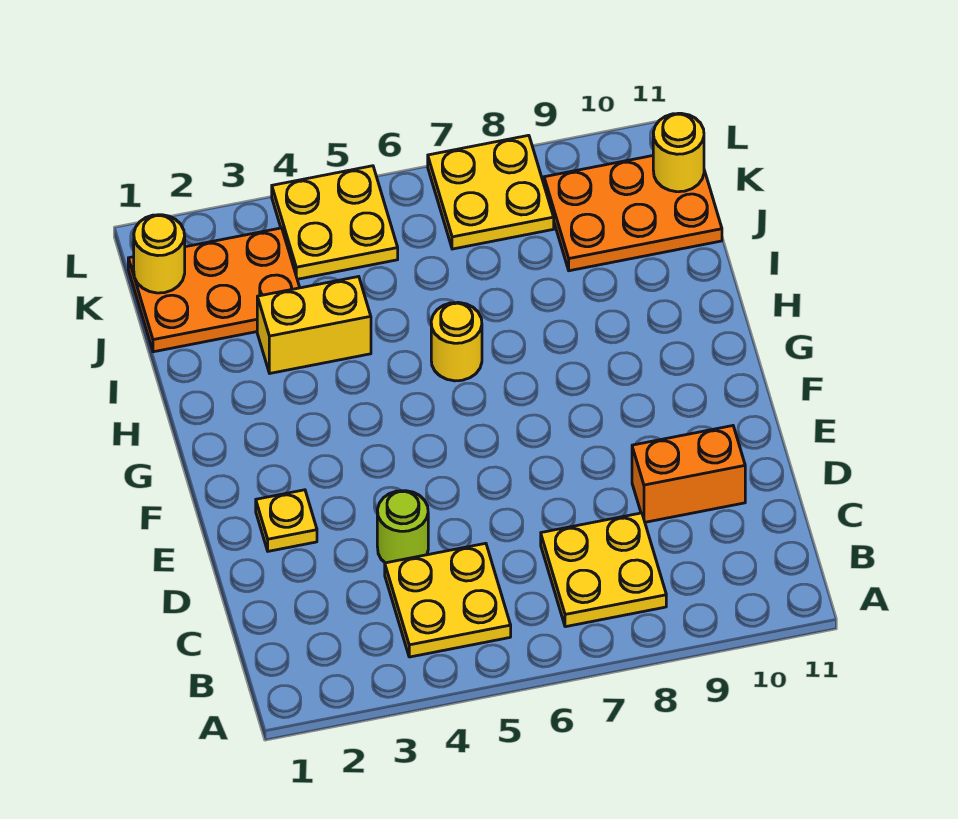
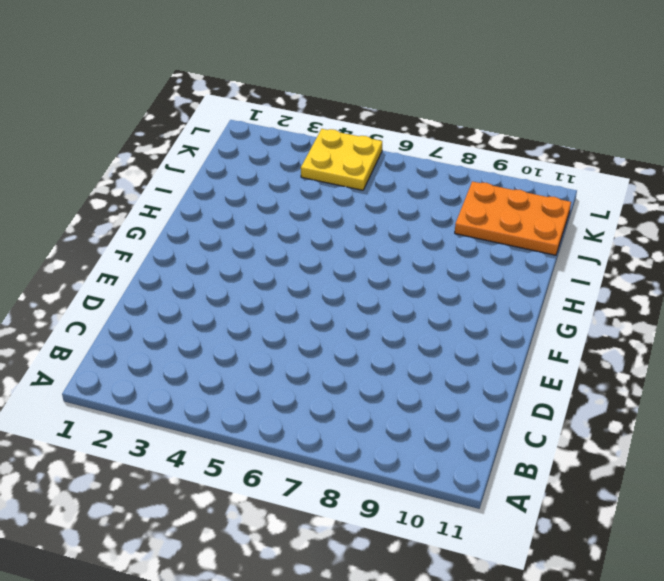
none -> yellow 2x2 plate [385,543,511,657]
none -> yellow 2x2 plate [541,513,666,627]
none -> lime 1x1 round brick [377,491,428,563]

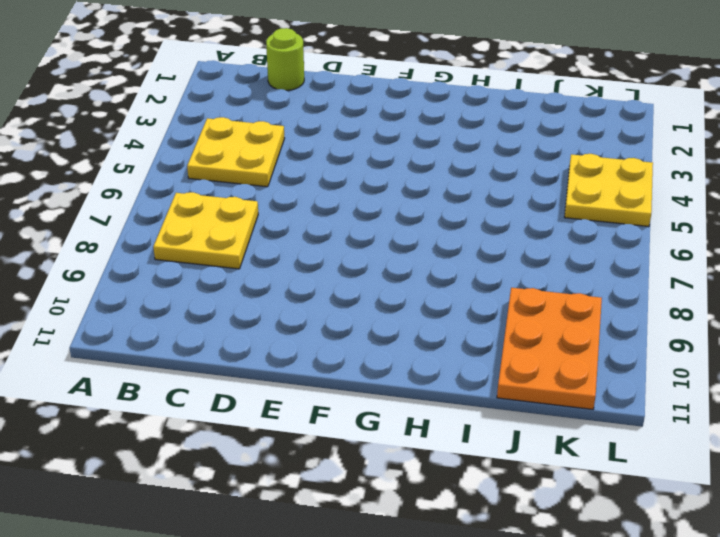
lime 1x1 round brick [266,28,304,90] -> lime 1x1 round brick moved to [377,491,428,563]
none -> orange 1x2 brick [632,426,745,522]
none -> yellow 1x1 plate [256,490,317,551]
none -> yellow 1x1 round brick [431,302,482,381]

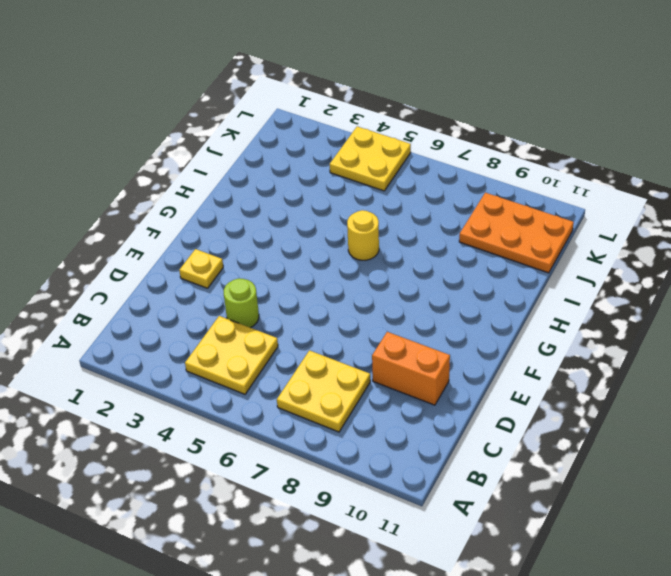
none -> yellow 1x2 brick [257,277,371,373]
none -> orange 2x3 plate [128,228,300,352]
none -> yellow 2x2 plate [428,135,554,249]

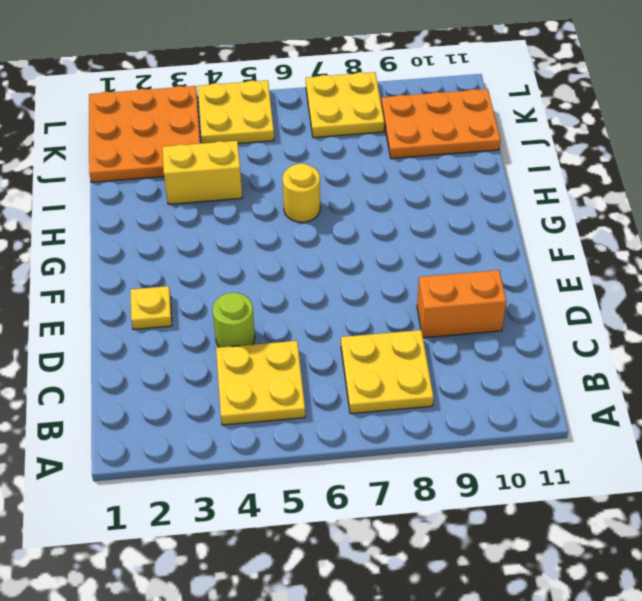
orange 3x3 plate [89,86,200,182] -> orange 2x3 plate [128,228,300,352]
none -> yellow 1x1 round brick [134,215,185,293]
none -> yellow 1x1 round brick [653,113,704,192]

